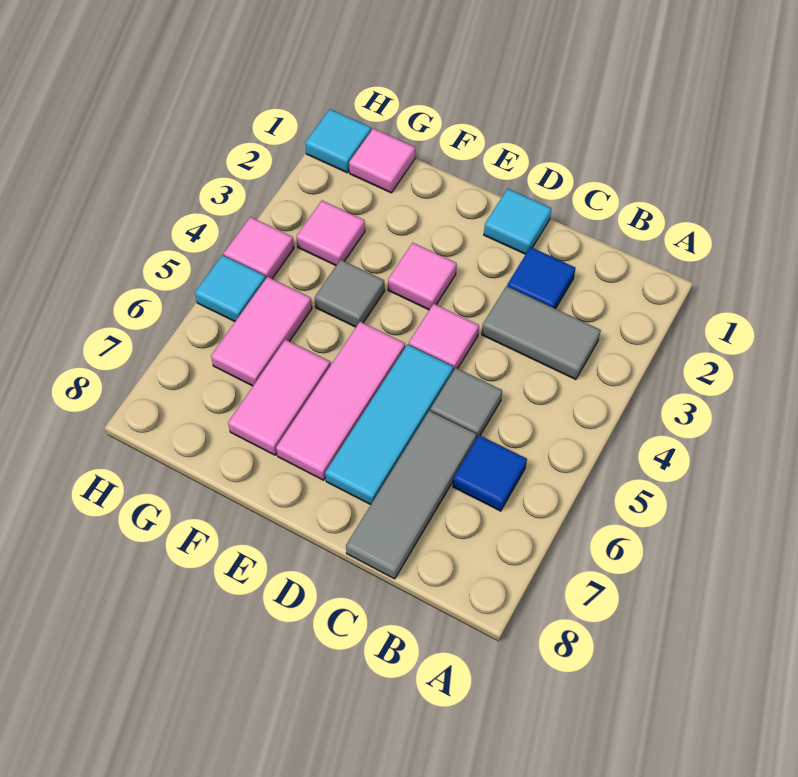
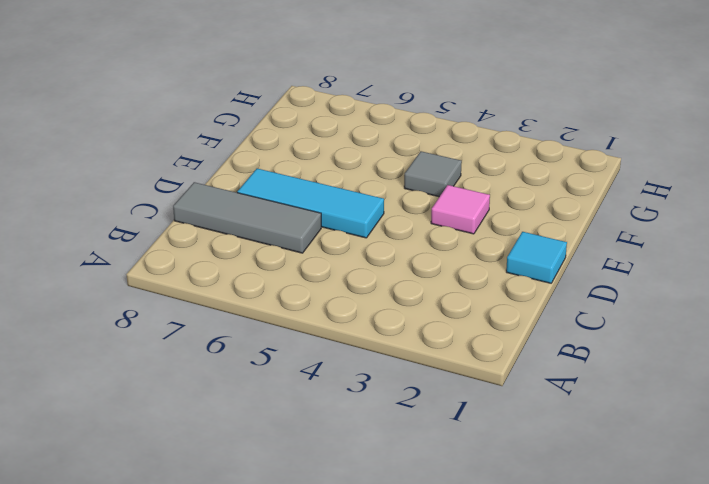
none -> grey 1x2 tile [482,286,601,380]
none -> blue 1x1 tile [453,435,527,511]
none -> blue 1x1 tile [507,247,575,309]

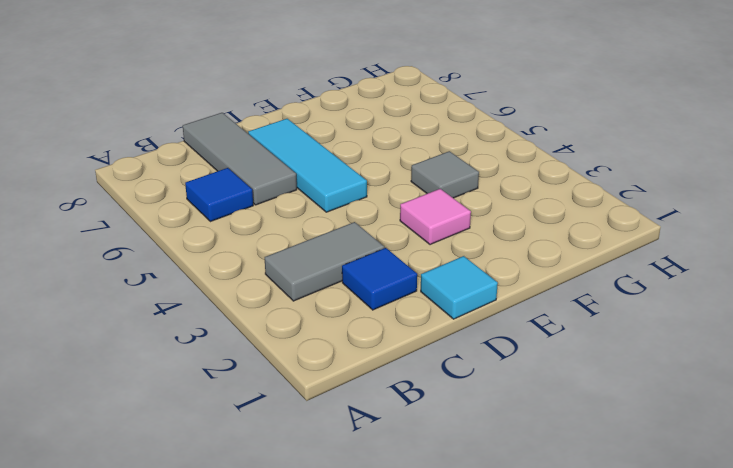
none -> grey 1x1 tile [430,368,502,439]
none -> pink 1x1 tile [409,304,479,371]
none -> pink 1x3 tile [276,322,405,480]

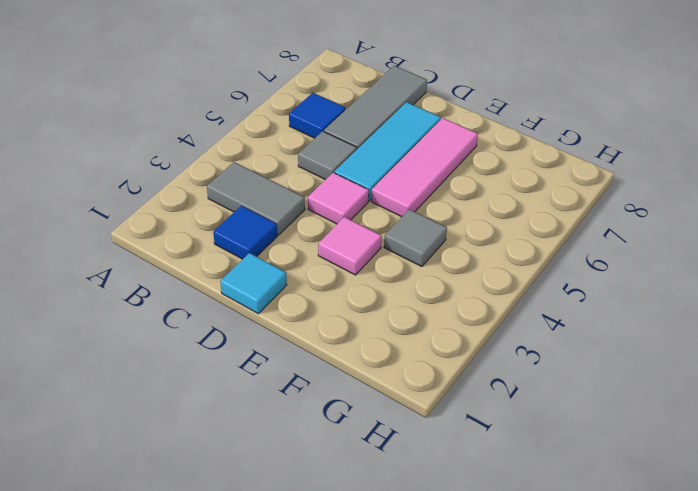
none -> pink 1x2 tile [228,340,330,455]
none -> pink 1x1 tile [349,128,415,193]
none -> pink 1x1 tile [296,201,365,266]

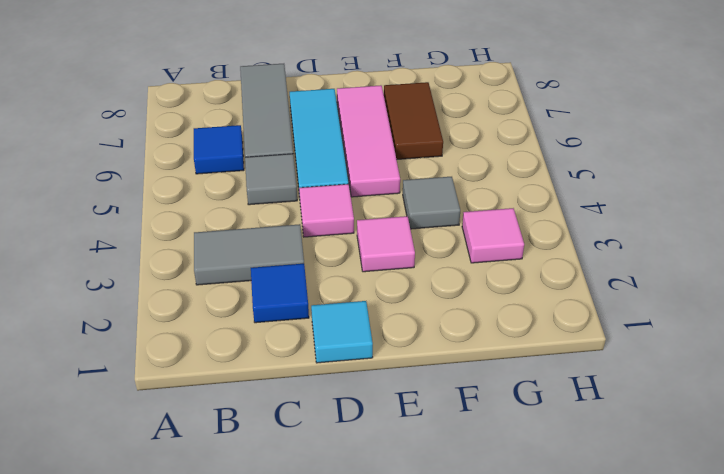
brown 1x2 tile [384,82,443,160] -> pink 1x2 tile [228,340,330,455]
none -> pink 1x1 tile [349,128,415,193]
none -> pink 1x2 tile [211,277,312,386]
none -> cyan 1x1 tile [305,109,371,173]

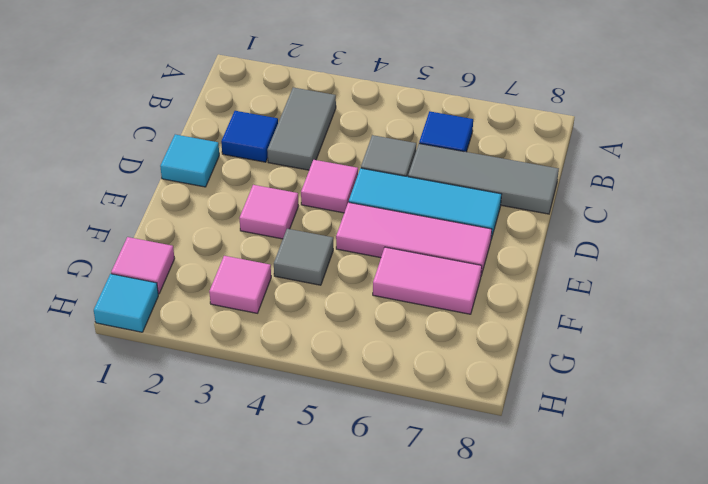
none -> pink 1x2 tile [211,277,312,386]
none -> pink 1x1 tile [224,217,294,279]
none -> cyan 1x1 tile [195,255,266,322]

